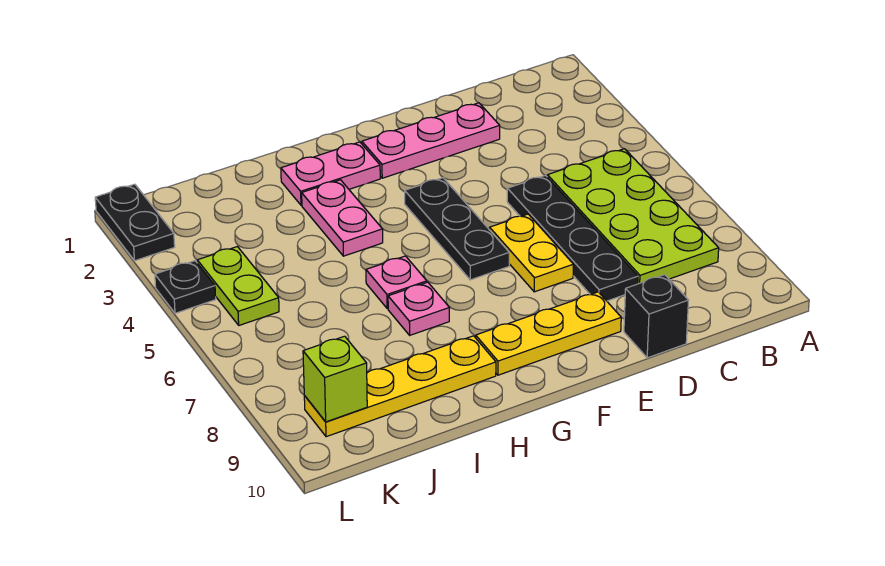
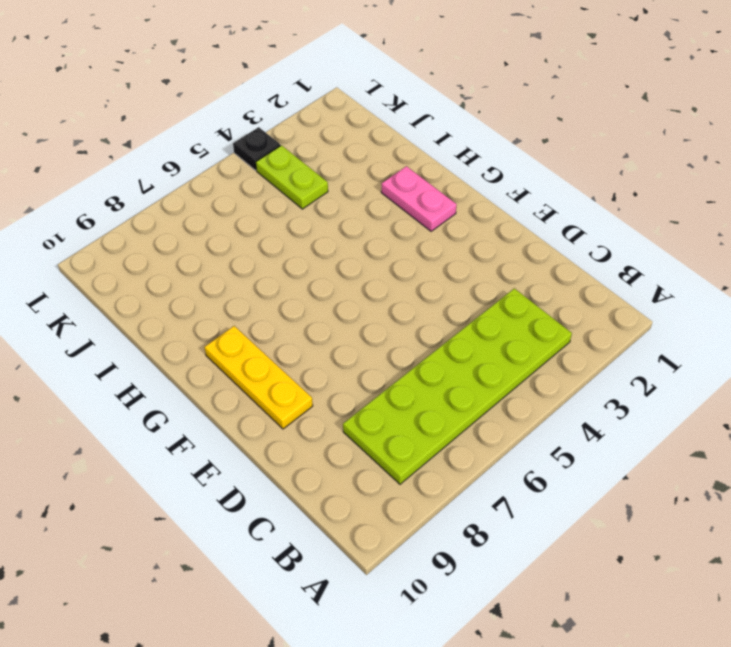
lime 2x6 plate [343,288,572,484] -> lime 2x4 plate [547,149,719,284]
lime 1x2 plate [256,145,328,209] -> lime 1x2 plate turned to [197,247,279,325]
none -> pink 1x3 plate [362,103,500,178]
none -> black 1x4 plate [507,175,638,301]
none -> black 1x1 brick [624,275,689,358]

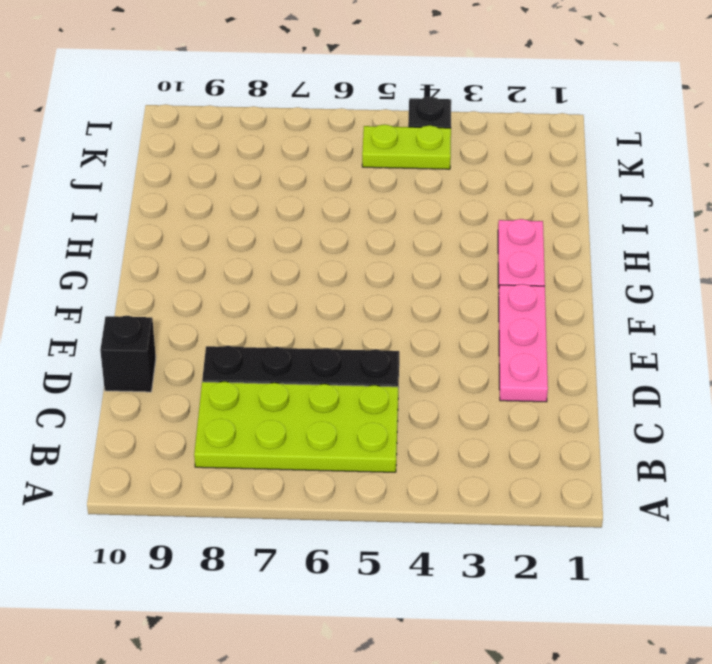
none -> yellow 1x2 plate [490,214,573,292]
none -> yellow 1x3 plate [476,292,621,375]
none -> black 1x3 plate [405,178,509,280]

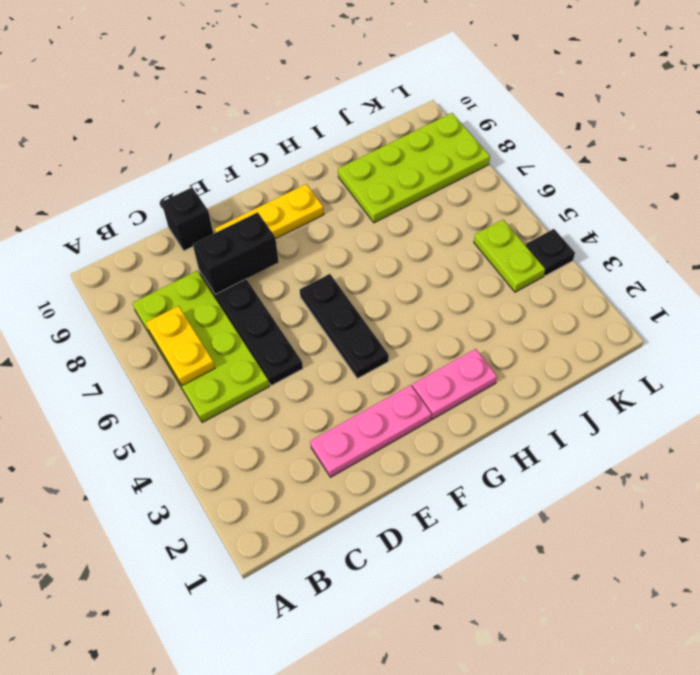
yellow 1x2 plate [146,306,215,386] -> yellow 1x2 plate moved to [490,214,573,292]
black 1x2 brick [193,212,279,294] -> none
lime 2x4 plate [338,113,490,223] -> yellow 1x4 plate [304,336,496,437]
none -> pink 1x2 plate [302,180,383,256]
none -> pink 1x1 plate [366,256,427,309]
none -> pink 1x1 plate [388,282,449,335]

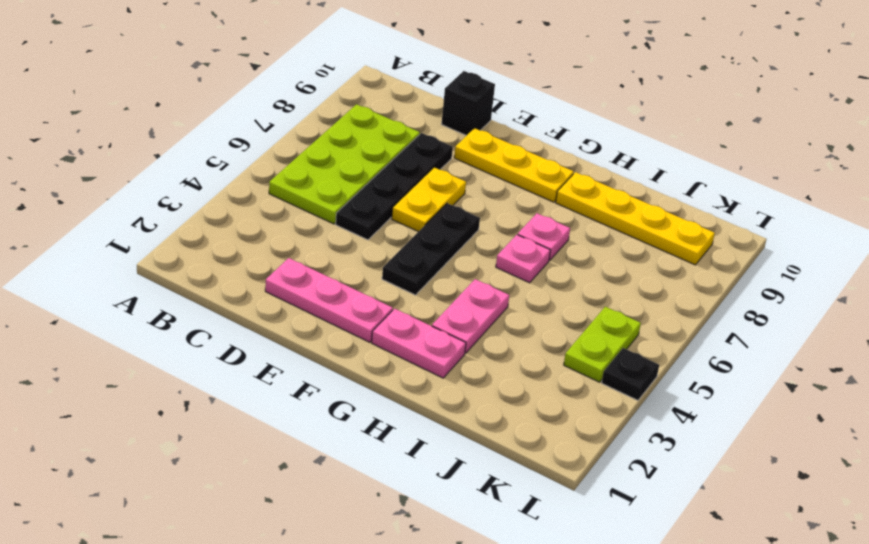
none -> black 1x2 plate [95,184,175,261]
none -> lime 1x1 brick [303,336,367,422]

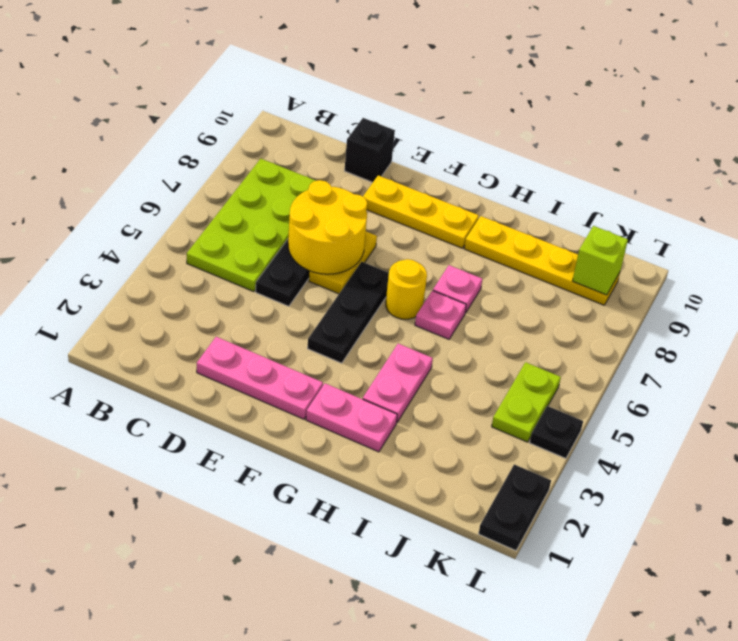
yellow 2x2 round brick [288,180,367,274] -> none
yellow 1x1 round brick [386,259,427,319] -> none

